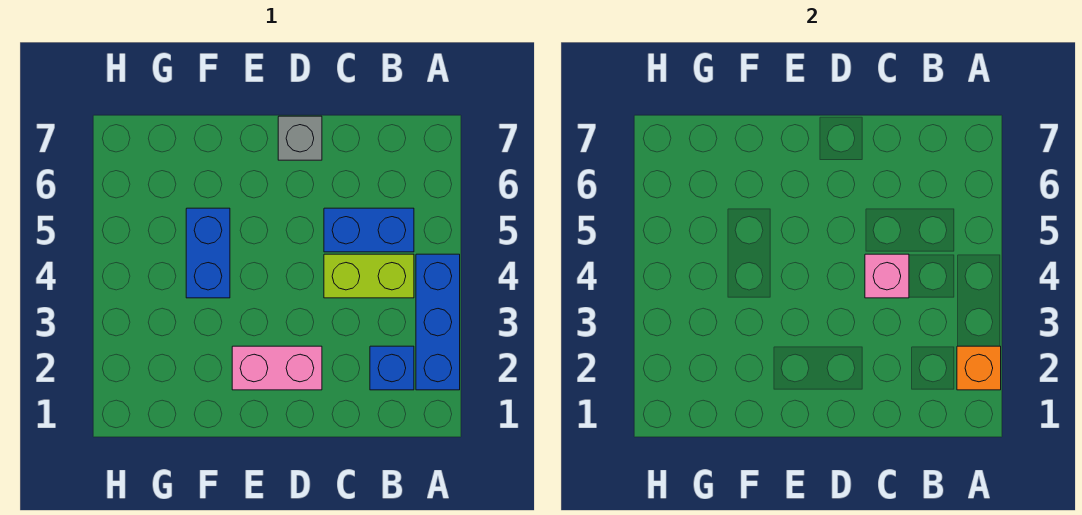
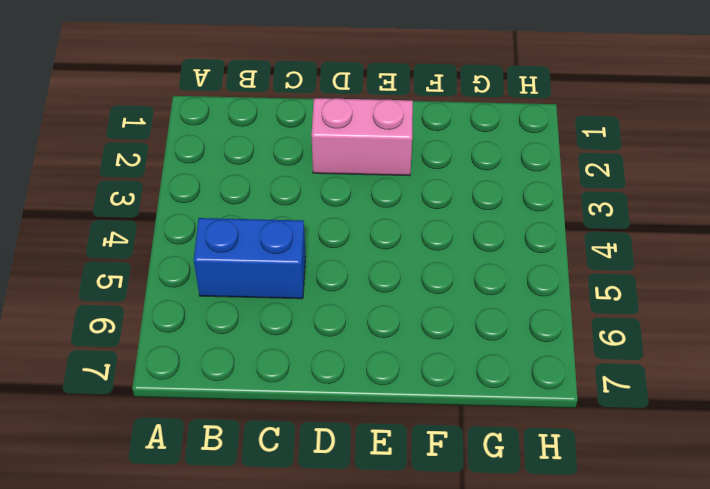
none -> blue 1x3 brick [416,254,460,390]
none -> blue 1x1 brick [370,346,414,390]

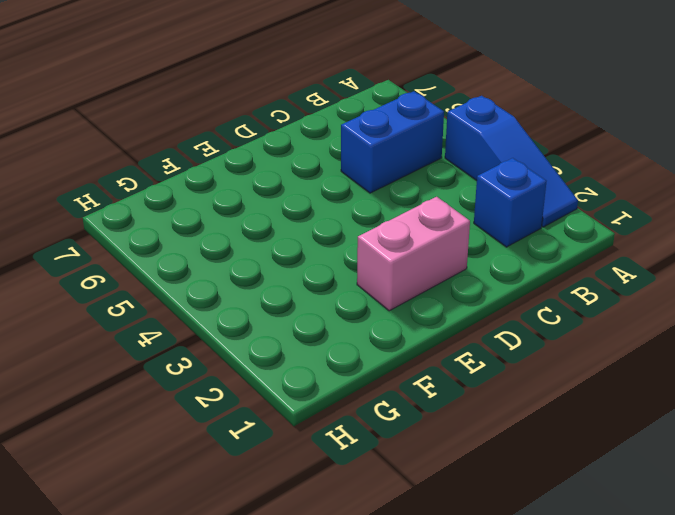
blue 1x3 slope [445,96,578,227] -> blue 1x3 brick [416,254,460,390]
none -> lime 1x2 brick [324,254,414,298]
none -> grey 1x1 brick [278,116,322,160]

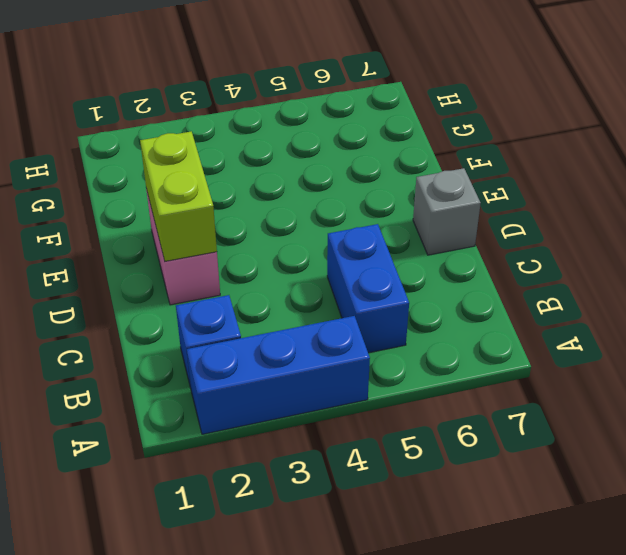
lime 1x2 brick [140,131,217,261] -> lime 1x2 brick moved to [324,254,414,298]
none -> blue 1x2 brick [186,208,230,298]
none -> orange 1x1 brick [957,346,1001,390]

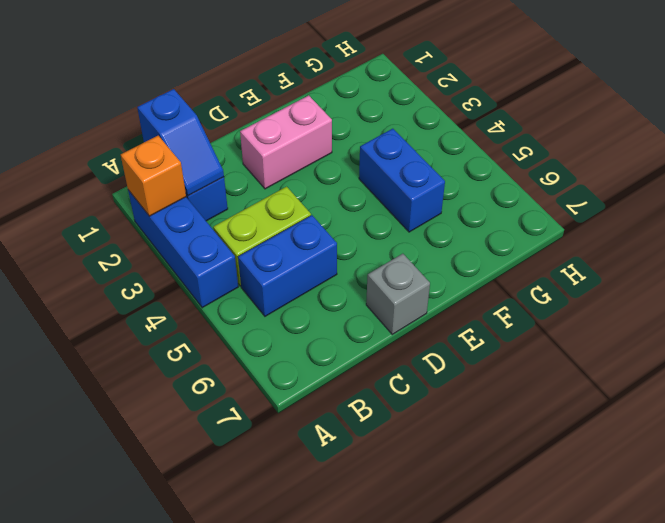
blue 1x2 slope [137,89,224,196] -> none
none -> pink 1x1 brick [865,254,909,298]

